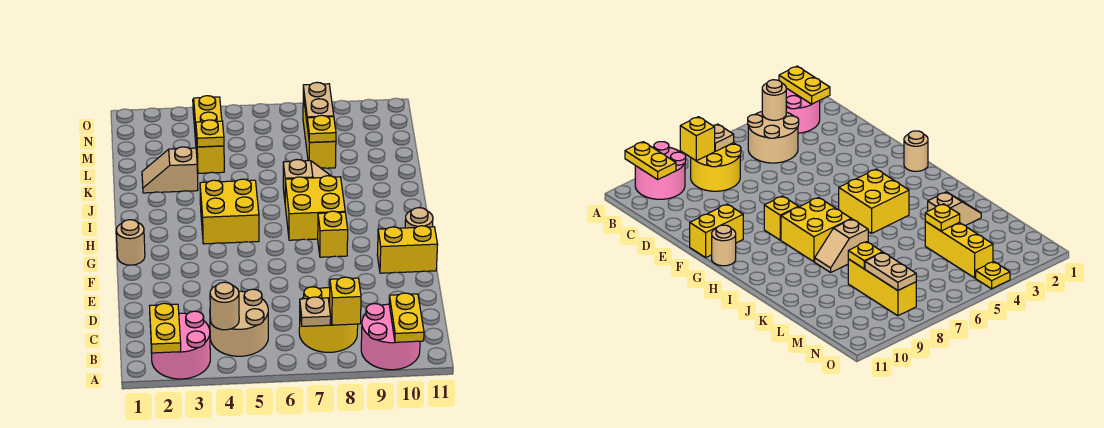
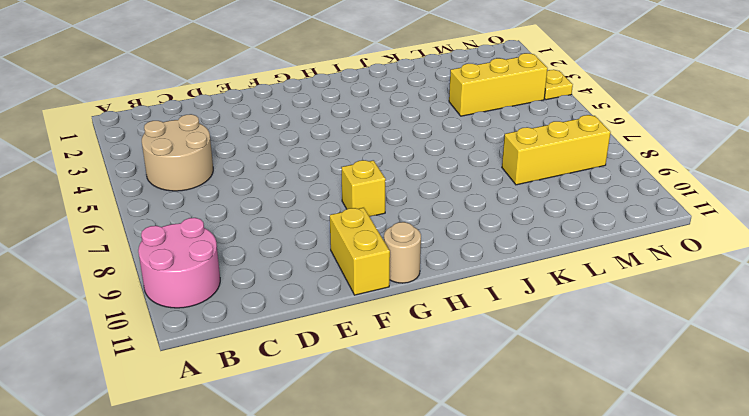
none -> pink 2x2 round brick [151,311,210,379]
none -> yellow 2x2 round brick [299,287,358,352]
none -> tan 1x1 round brick [116,220,145,265]

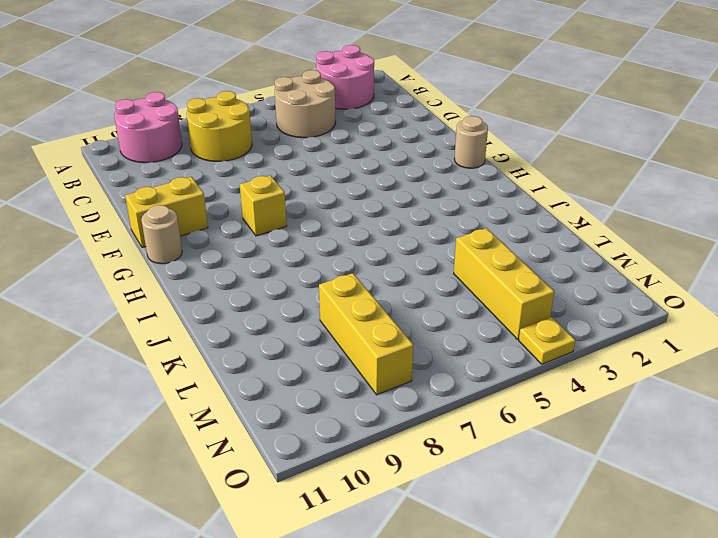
none -> yellow 2x2 brick [200,179,259,244]
none -> yellow 2x2 brick [285,176,345,240]
none -> tan 1x2 slope [283,160,331,199]

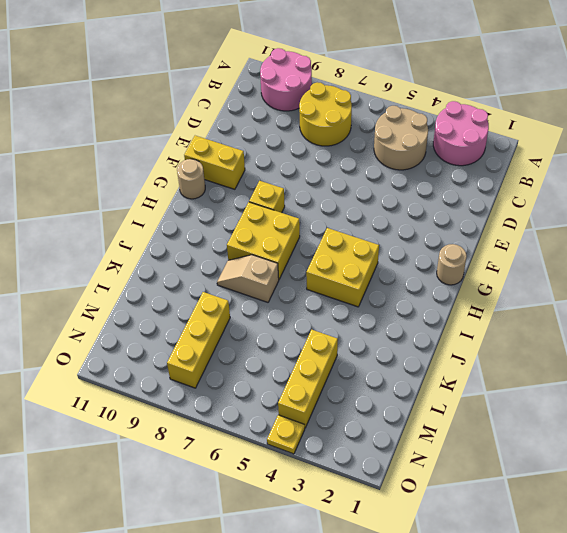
none -> tan 1x2 slope [142,147,198,193]
none -> yellow 1x2 plate [150,303,181,353]
none -> yellow 1x2 plate [389,293,424,342]

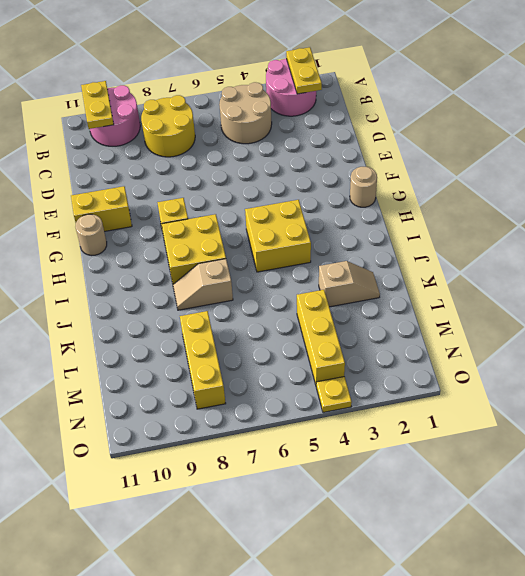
none -> tan 1x1 round brick [210,282,239,330]
none -> tan 1x1 plate [300,297,331,326]
none -> yellow 1x1 brick [330,277,361,325]

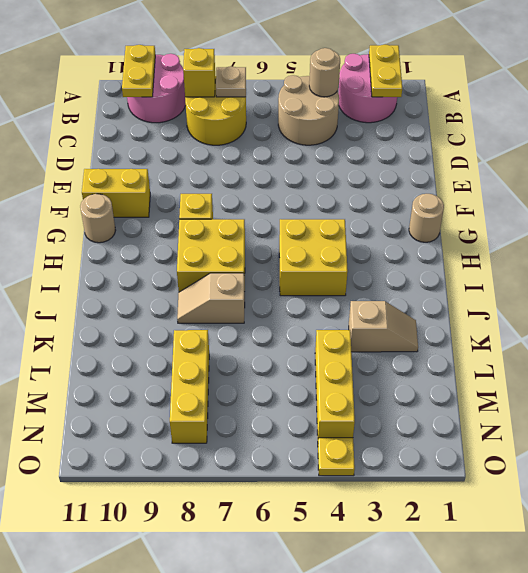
none -> yellow 1x1 plate [196,120,224,147]
none -> yellow 1x1 plate [307,115,336,142]
none -> tan 1x2 plate [303,82,334,120]

